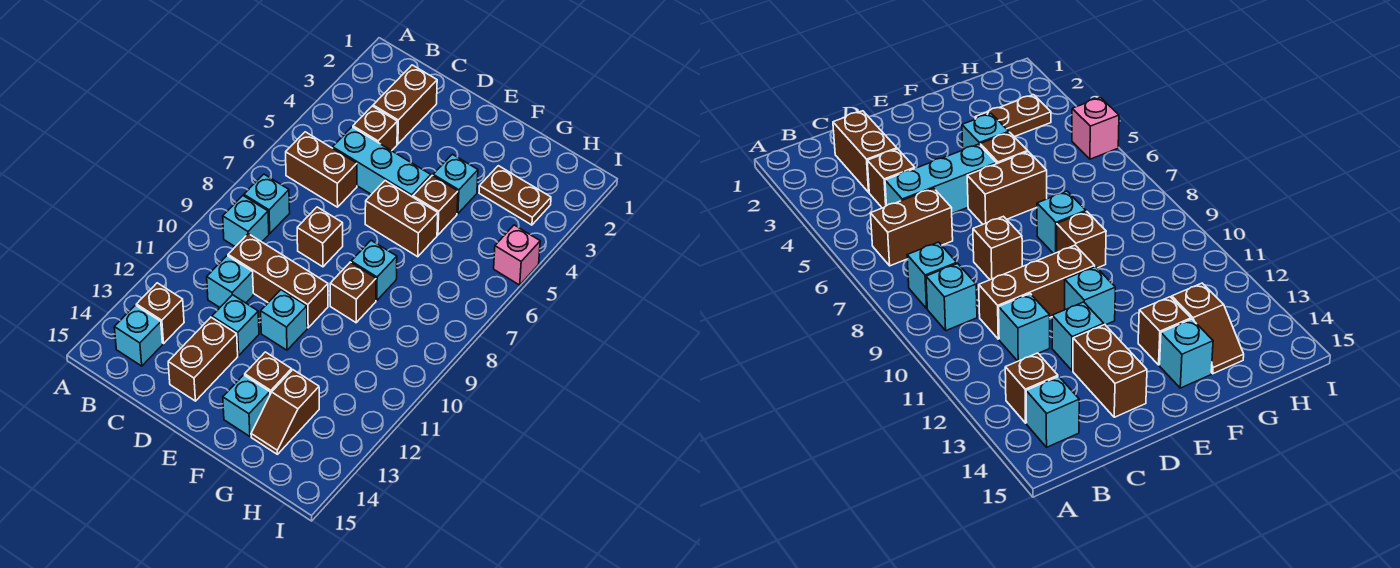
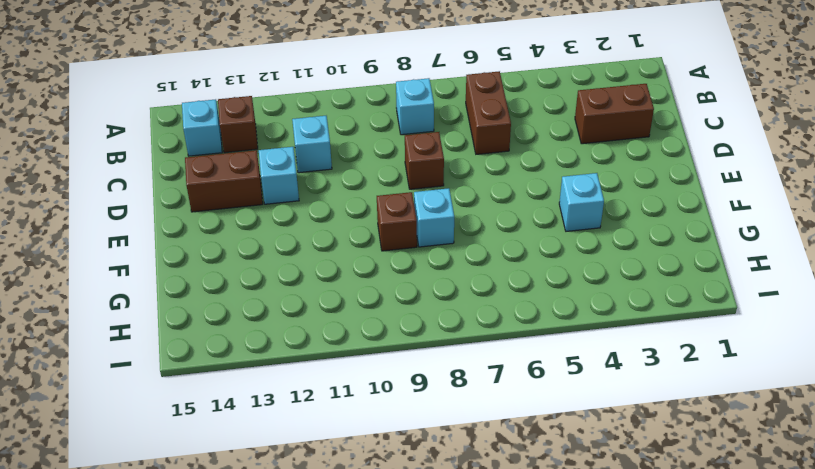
none -> cyan 1x1 brick [223,196,269,247]
none -> brown 1x1 brick [353,106,397,151]
none -> cyan 1x3 brick [333,127,431,197]

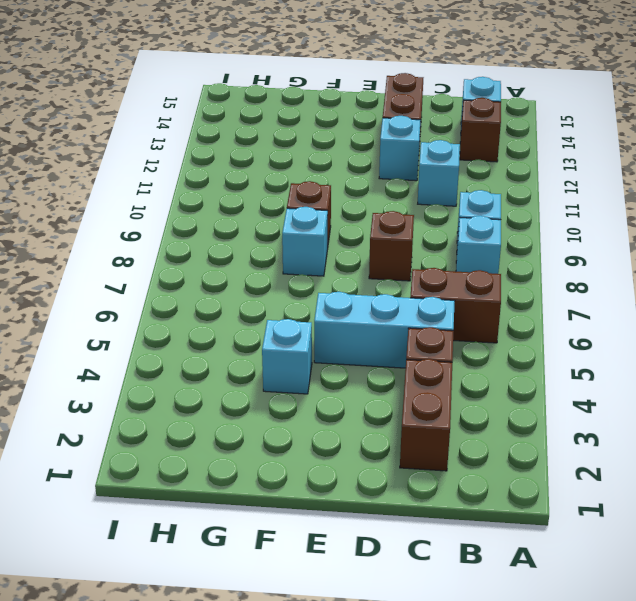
none -> brown 1x3 brick [228,234,328,328]
none -> brown 1x2 brick [365,181,438,257]
none -> cyan 1x1 brick [261,290,307,350]

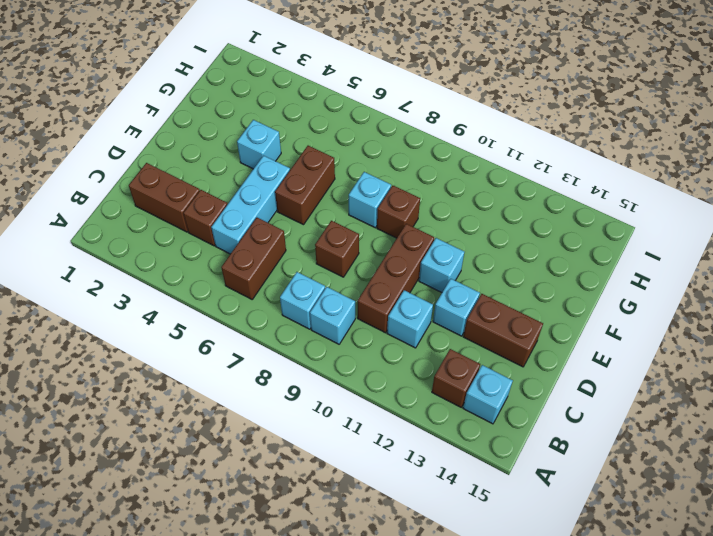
none -> brown 1x1 brick [413,176,458,235]
none -> brown 1x1 brick [245,352,292,394]
none -> cyan 1x1 brick [223,375,270,436]

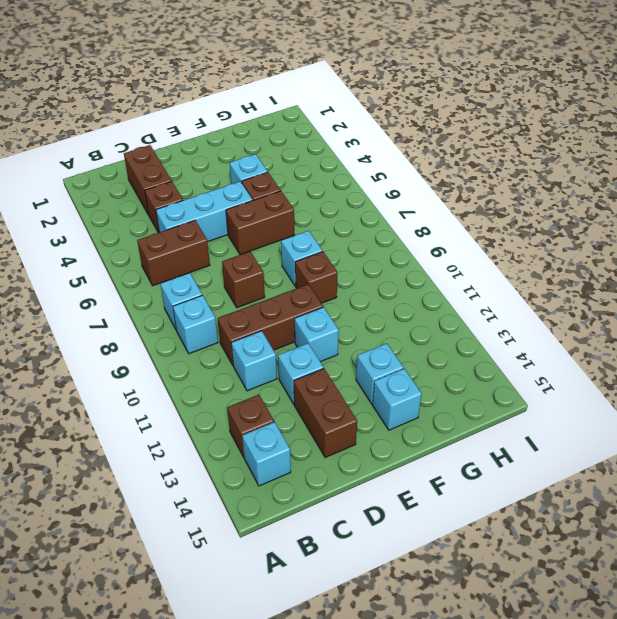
cyan 1x1 brick [356,343,403,404] -> brown 1x1 brick [245,352,292,394]
none -> brown 1x2 plate [479,166,551,225]
none -> brown 1x2 slope [251,370,319,454]
none -> pink 1x1 brick [494,225,540,285]

